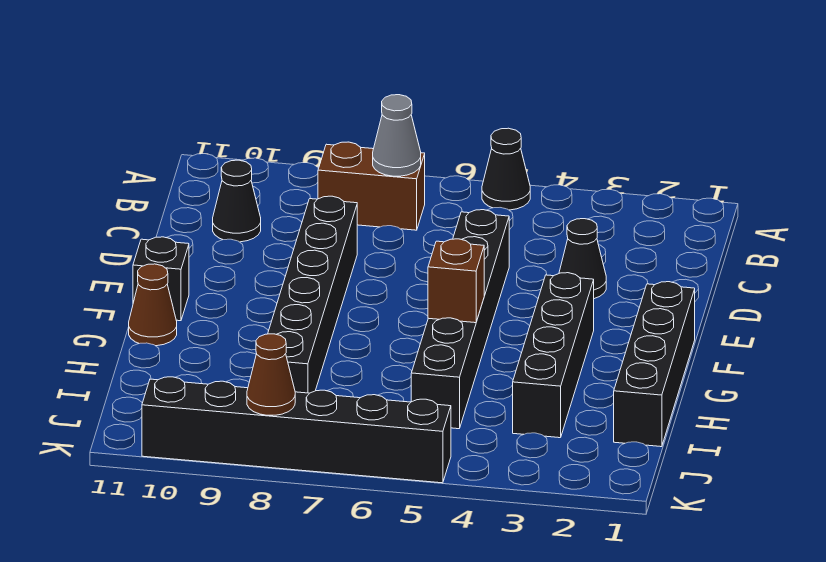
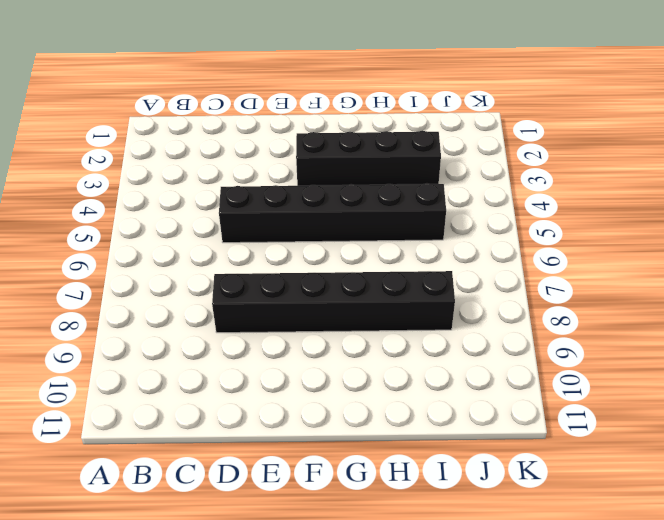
none -> black 1x1 cone [482,128,530,210]
none -> brown 1x2 brick [318,142,425,230]
none -> black 1x1 cone [213,160,261,242]

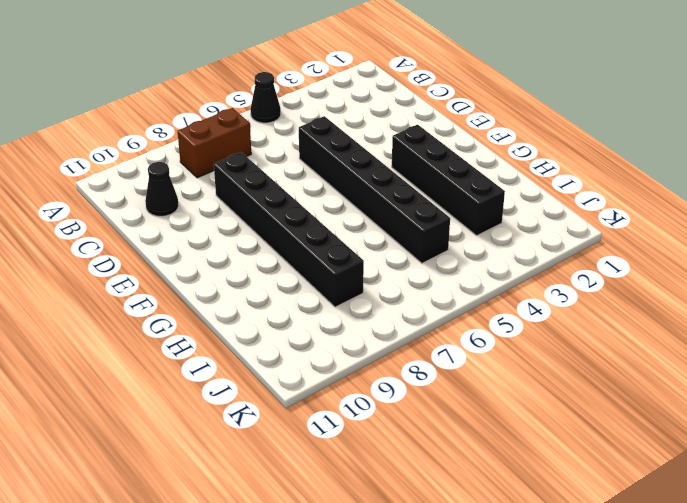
none -> black 1x1 cone [559,219,606,299]
none -> black 1x4 brick [614,282,695,447]
none -> black 1x1 brick [133,237,189,321]

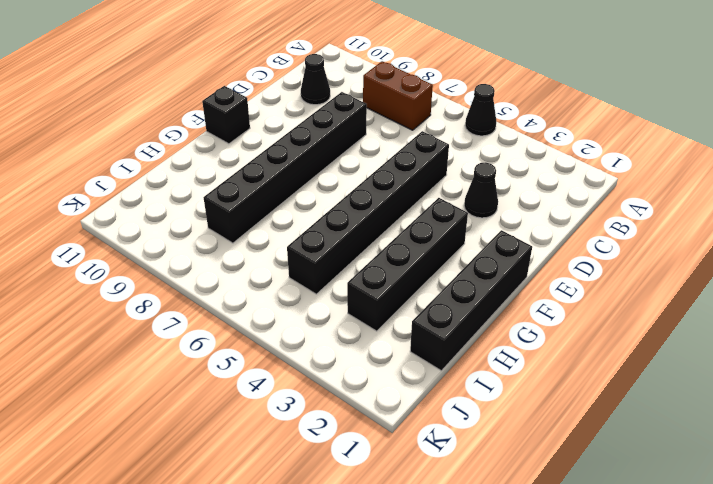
none -> brown 1x1 cone [129,264,177,346]
none -> black 1x6 brick [142,377,451,483]
none -> grey 1x1 cone [373,95,421,176]

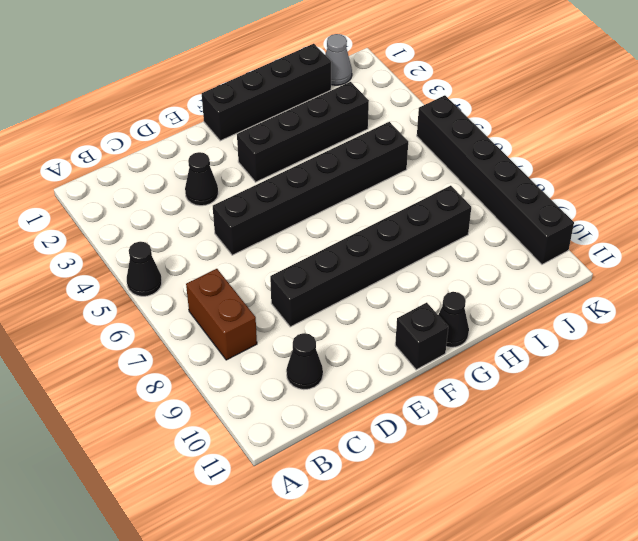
black 1x1 cone [438,292,469,347] -> brown 1x1 cone [129,264,177,346]
grey 1x1 cone [325,34,352,85] -> grey 1x1 cone moved to [373,95,421,176]
none -> brown 1x1 brick [428,239,484,323]
none -> brown 1x1 cone [247,334,295,415]

